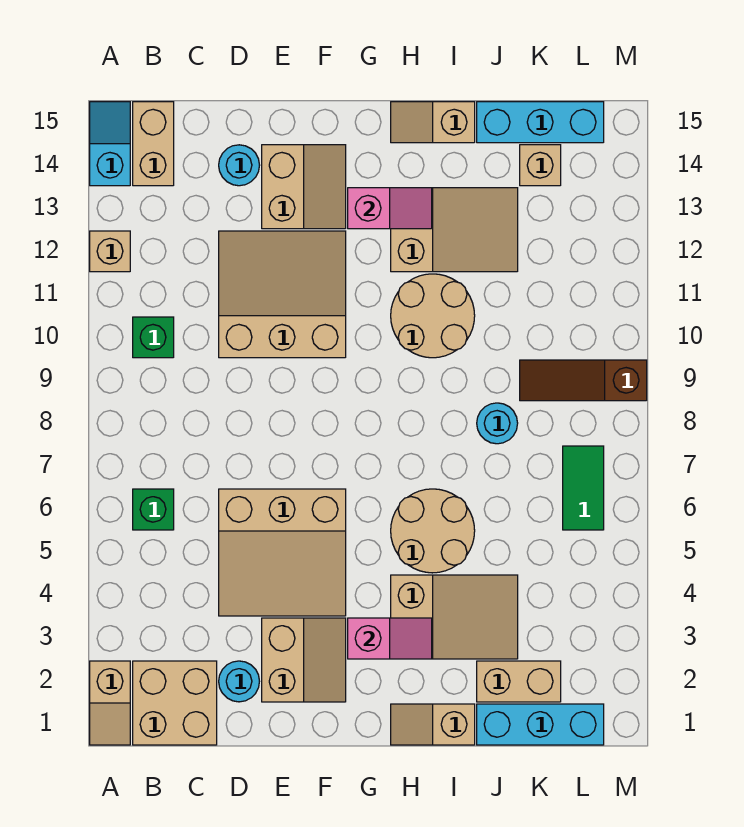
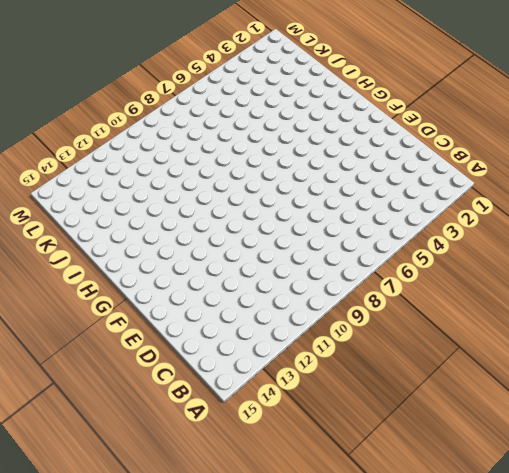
none -> tan 1x2 slope [90,661,130,745]
none -> tan 1x1 brick [90,231,130,272]
none -> cyan 1x2 slope [90,102,130,186]

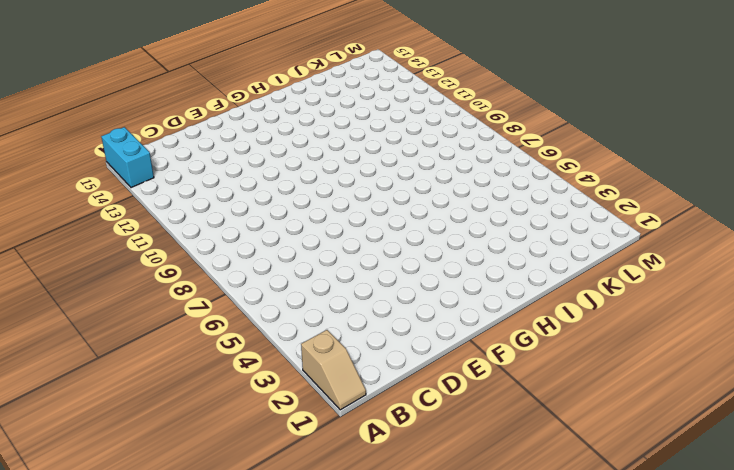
cyan 1x2 brick [101,127,154,188] -> cyan 1x2 slope [90,102,130,186]
none -> tan 1x1 brick [90,231,130,272]
none -> tan 2x2 brick [133,661,217,745]
none -> green 1x1 brick [133,489,174,530]

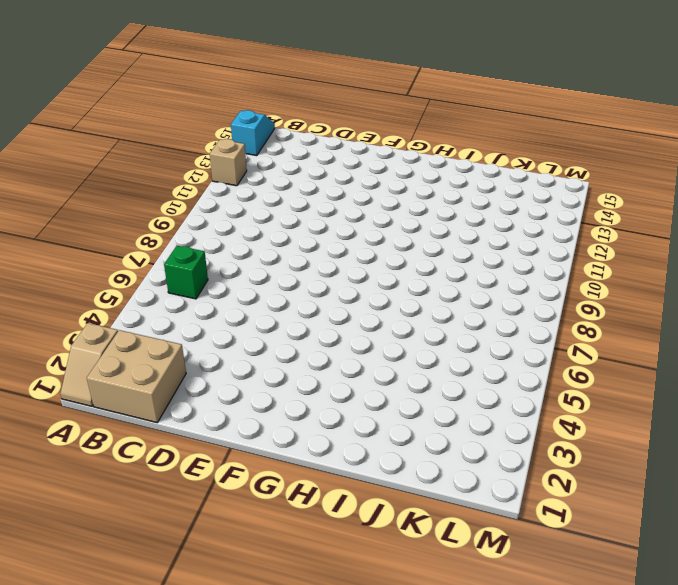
none -> green 1x1 brick [133,317,174,358]
none -> tan 1x2 brick [133,102,174,186]
none -> cyan 1x1 round brick [219,661,259,702]

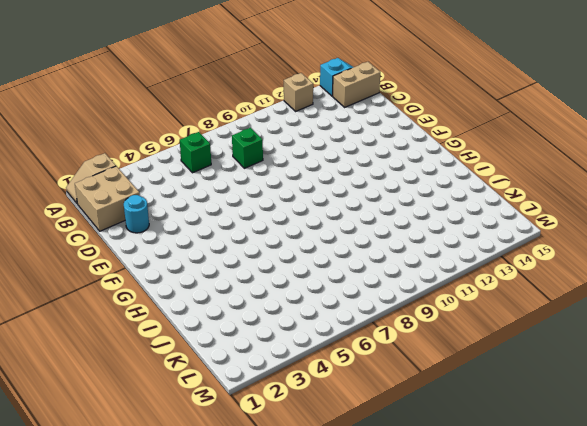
green 1x1 brick [232,128,263,168] -> green 1x1 brick moved to [133,317,174,358]
none -> tan 3x3 slope [219,489,346,616]
none -> tan 3x3 slope [219,231,346,358]
none -> cyan 1x1 round brick [219,145,260,186]

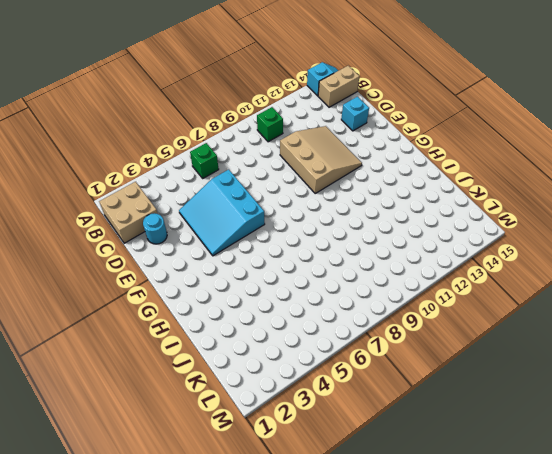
cyan 3x3 slope [179,170,265,256] -> tan 3x3 slope [219,489,346,616]
cyan 1x1 brick [341,97,369,131] -> cyan 1x1 round brick [219,145,260,186]
none -> tan 1x2 slope [90,661,130,745]
none -> tan 1x1 brick [90,231,130,272]
none -> tan 2x2 slope [262,618,346,702]

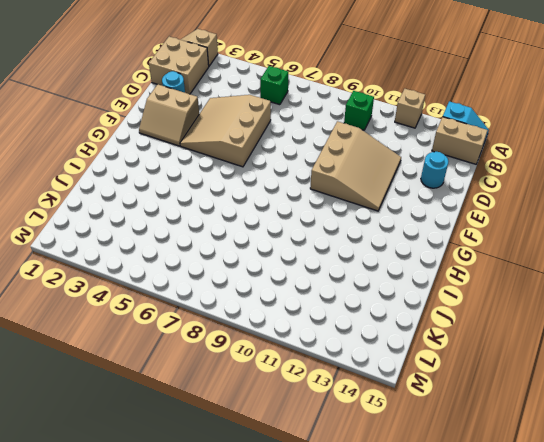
none -> tan 2x2 slope [262,145,346,229]
none -> tan 1x2 slope [391,704,475,745]
none -> tan 2x3 slope [391,575,518,659]

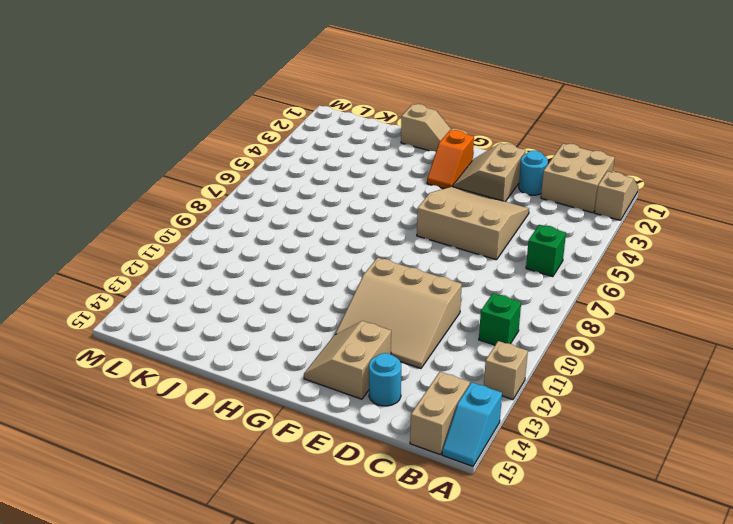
orange 1x2 slope [427,130,474,189] -> none
none -> tan 2x3 slope [391,575,518,659]
none -> tan 2x2 round brick [391,489,475,573]
none -> tan 2x2 round brick [391,274,475,358]

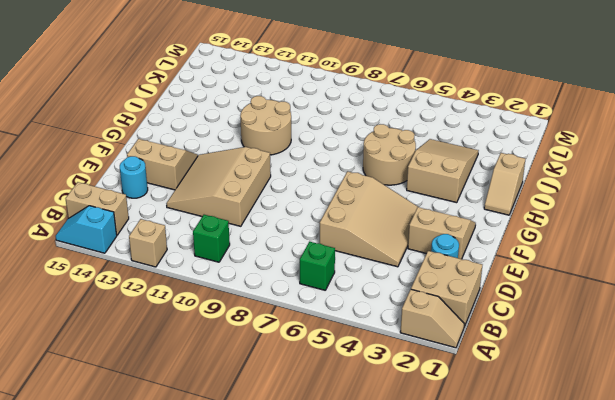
none -> tan 2x3 slope [391,188,518,272]
none -> tan 1x2 slope [391,102,475,143]
none -> cyan 1x3 brick [477,704,604,745]

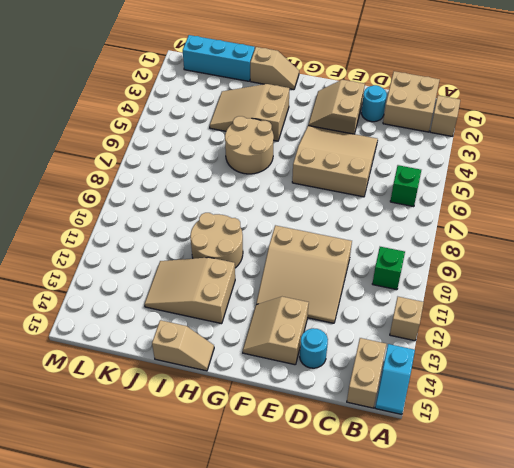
none -> tan 1x2 brick [477,661,561,702]
none -> cyan 1x1 round brick [477,403,518,444]
none -> cyan 1x3 brick [477,102,604,143]

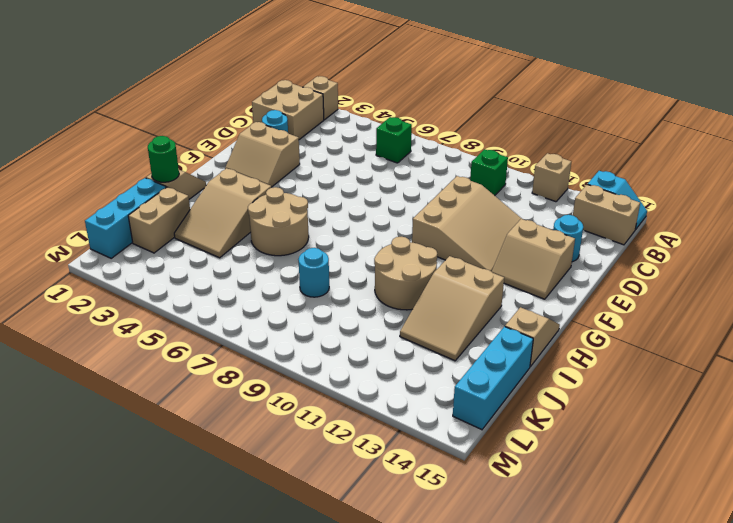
green 1x1 round brick [148,136,179,182] -> none
none -> tan 3x3 slope [219,489,346,616]
none -> brown 1x3 slope [520,360,647,401]
none -> tan 1x1 brick [520,145,561,186]

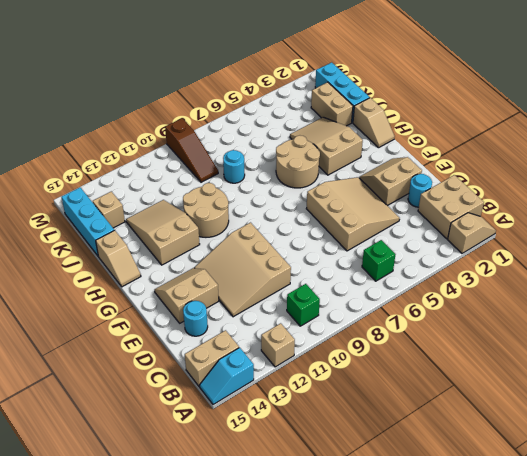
none -> green 1x2 tile [563,446,604,530]
none -> pink 1x2 slope [348,618,432,659]
none -> pink 1x2 slope [348,188,432,229]

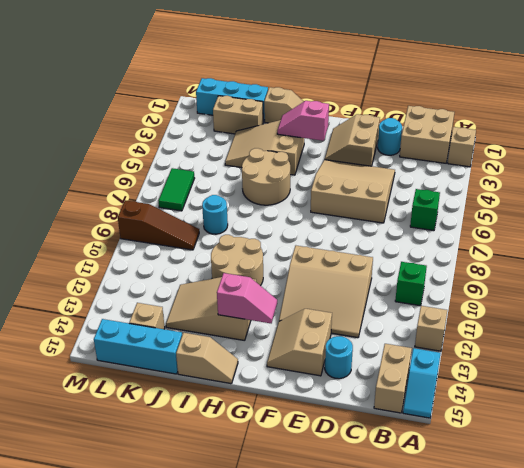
pink 1x2 slope [217,273,277,323] -> pink 1x2 slope turned to [348,188,432,229]

